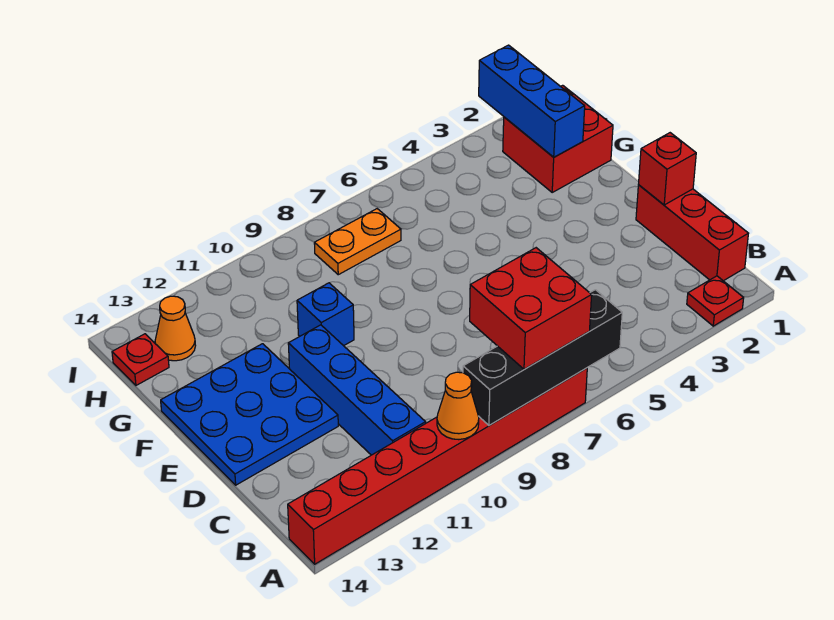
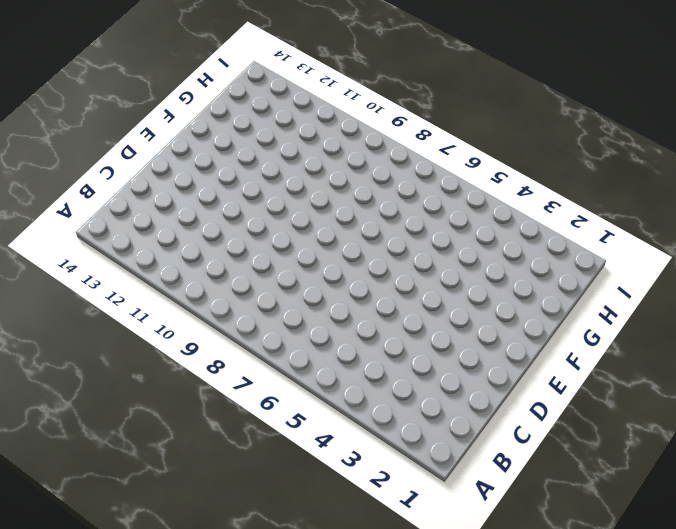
none -> red 1x1 plate [687,276,744,326]
none -> red 1x8 brick [288,368,587,564]
none -> red 1x3 brick [636,185,748,281]

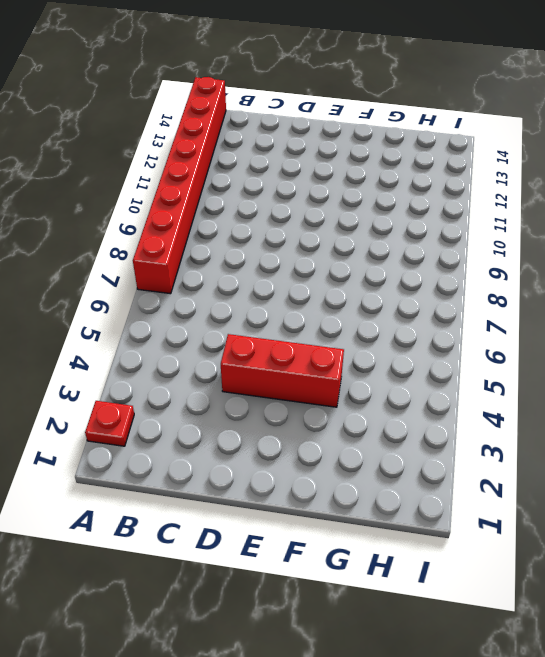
red 1x3 brick [221,334,344,407] -> red 1x3 brick moved to [636,185,748,281]
none -> blue 1x4 brick [288,325,426,455]
none -> blue 3x3 plate [161,344,338,485]
none -> blue 1x1 brick [297,283,354,346]

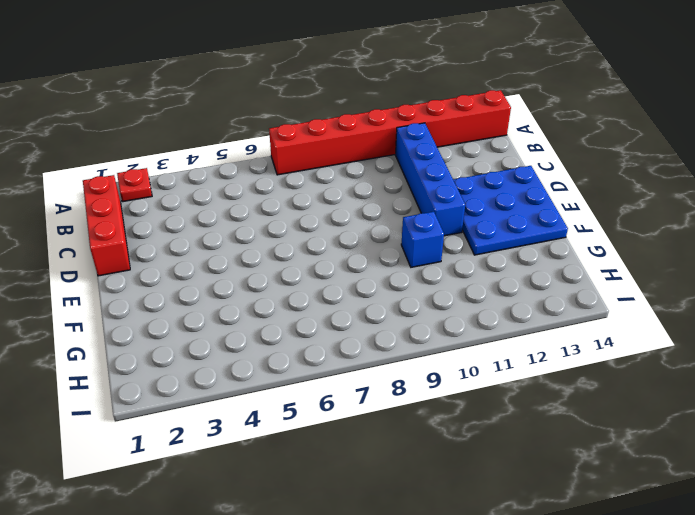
none -> red 2x2 brick [503,85,613,192]
none -> orange 1x2 plate [314,209,401,275]
none -> orange 1x1 cone [155,296,196,361]

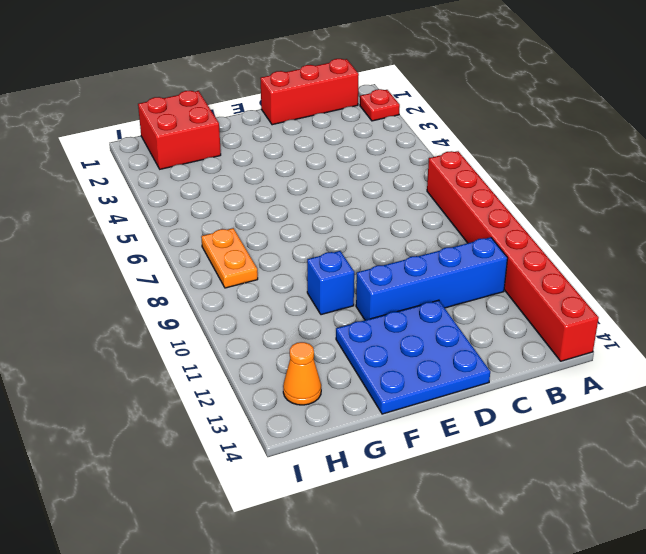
none -> red 1x1 plate [112,334,169,385]
none -> black 1x4 brick [463,290,622,425]
none -> orange 1x1 cone [437,372,479,440]

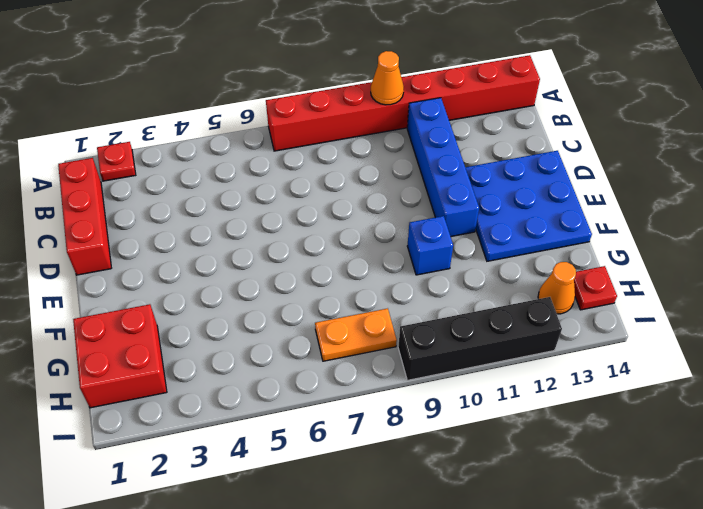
black 1x4 brick [398,297,562,380] -> black 1x4 brick moved to [463,290,622,425]
none -> red 1x1 brick [639,133,696,205]
none -> blue 1x3 brick [479,45,585,157]
none -> red 2x2 brick [470,248,592,369]

